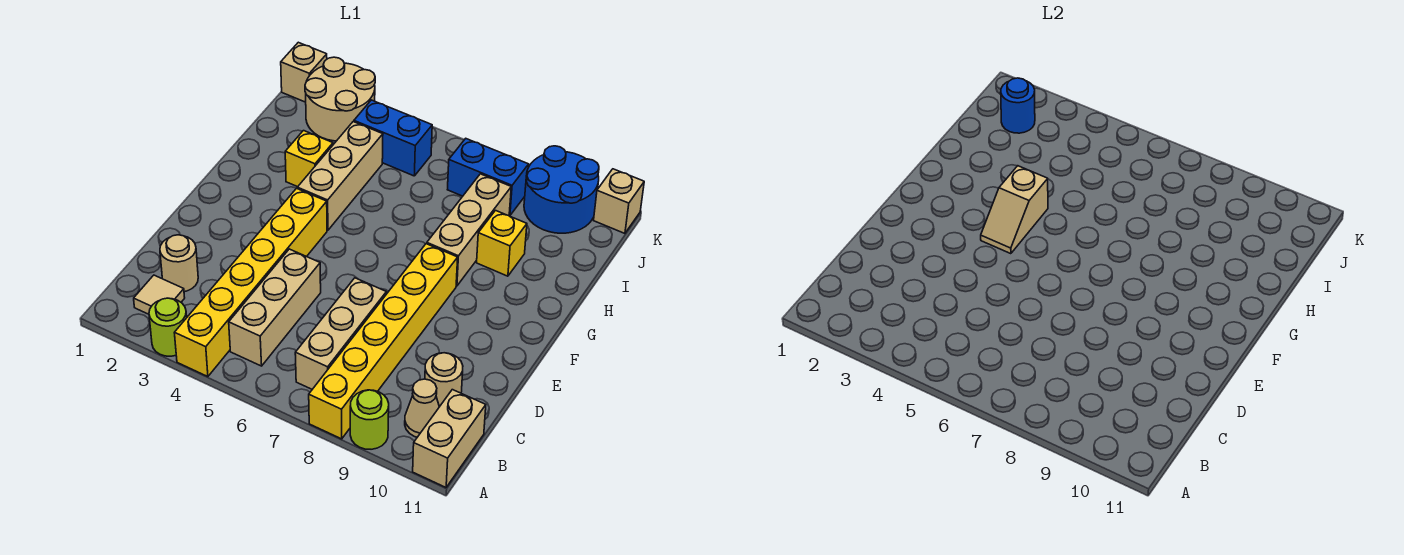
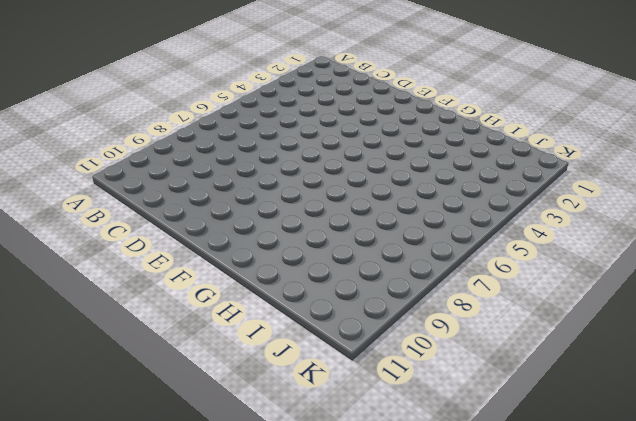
none -> lime 1x1 round brick [149,298,187,356]
none -> yellow 1x6 brick [175,188,327,377]
none -> yellow 1x6 brick [309,244,458,439]

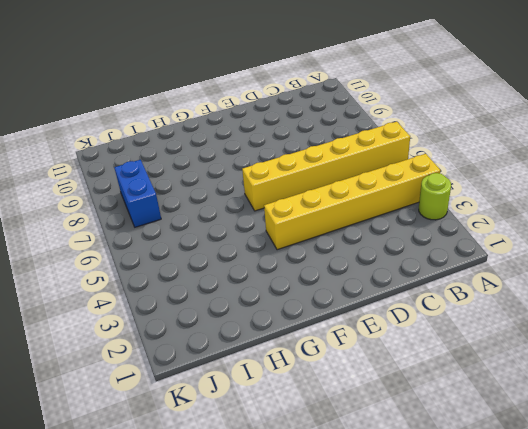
yellow 1x6 brick [242,122,410,211] -> yellow 1x6 brick moved to [309,244,458,439]
none -> lime 1x1 round brick [350,390,389,449]
none -> tan 1x2 brick [413,390,486,487]
none -> tan 1x1 tile [134,275,185,314]

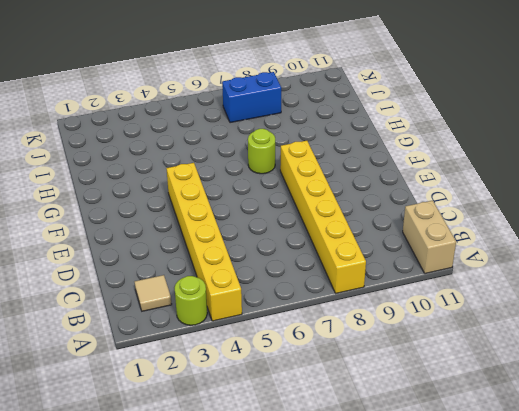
lime 1x1 round brick [248,129,275,174] -> lime 1x1 round brick moved to [350,390,389,449]
none -> tan 1x3 brick [229,249,321,366]
none -> tan 1x3 brick [295,278,386,389]
none -> tan 1x1 cone [405,379,439,437]

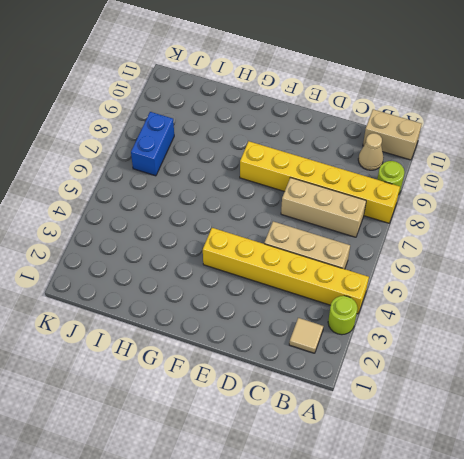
none -> tan 1x1 round brick [160,235,198,292]
none -> tan 1x1 round brick [425,353,463,407]
none -> tan 1x3 brick [297,122,383,230]

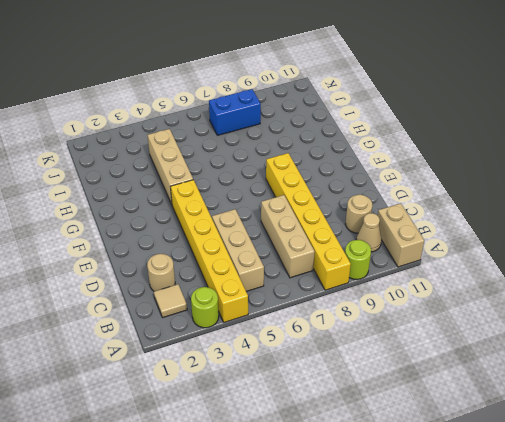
none -> tan 1x3 brick [427,174,511,286]
none -> yellow 1x1 brick [285,131,333,187]
none -> yellow 1x1 brick [477,210,527,276]

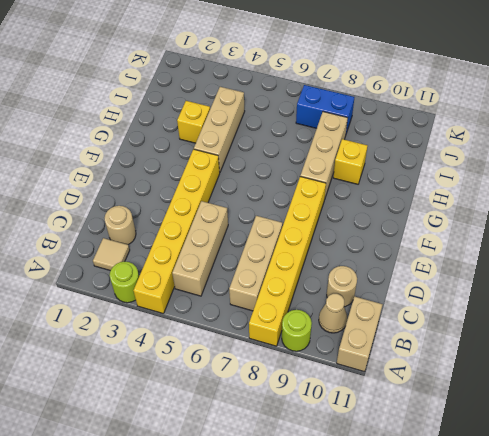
none -> tan 2x2 round brick [305,57,375,141]
none -> blue 1x2 brick [354,100,432,176]
none -> blue 2x2 round brick [524,146,599,233]

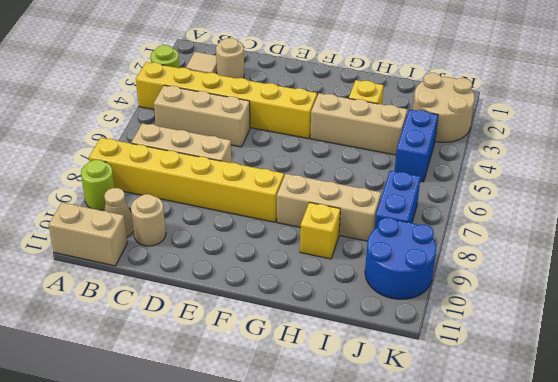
none -> tan 1x1 brick [281,42,327,102]
none -> tan 1x1 brick [594,169,644,233]
none -> tan 1x2 slope [981,166,1048,254]

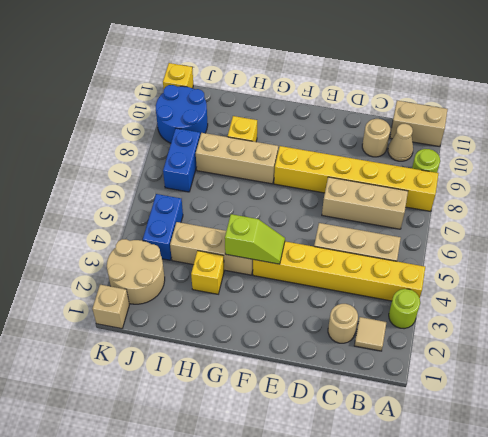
lime 1x2 slope [225,214,285,264] -> tan 1x2 slope [981,166,1048,254]
yellow 1x1 brick [163,63,193,89] -> tan 1x1 brick [594,169,644,233]
none -> blue 1x1 round brick [1001,78,1035,133]

